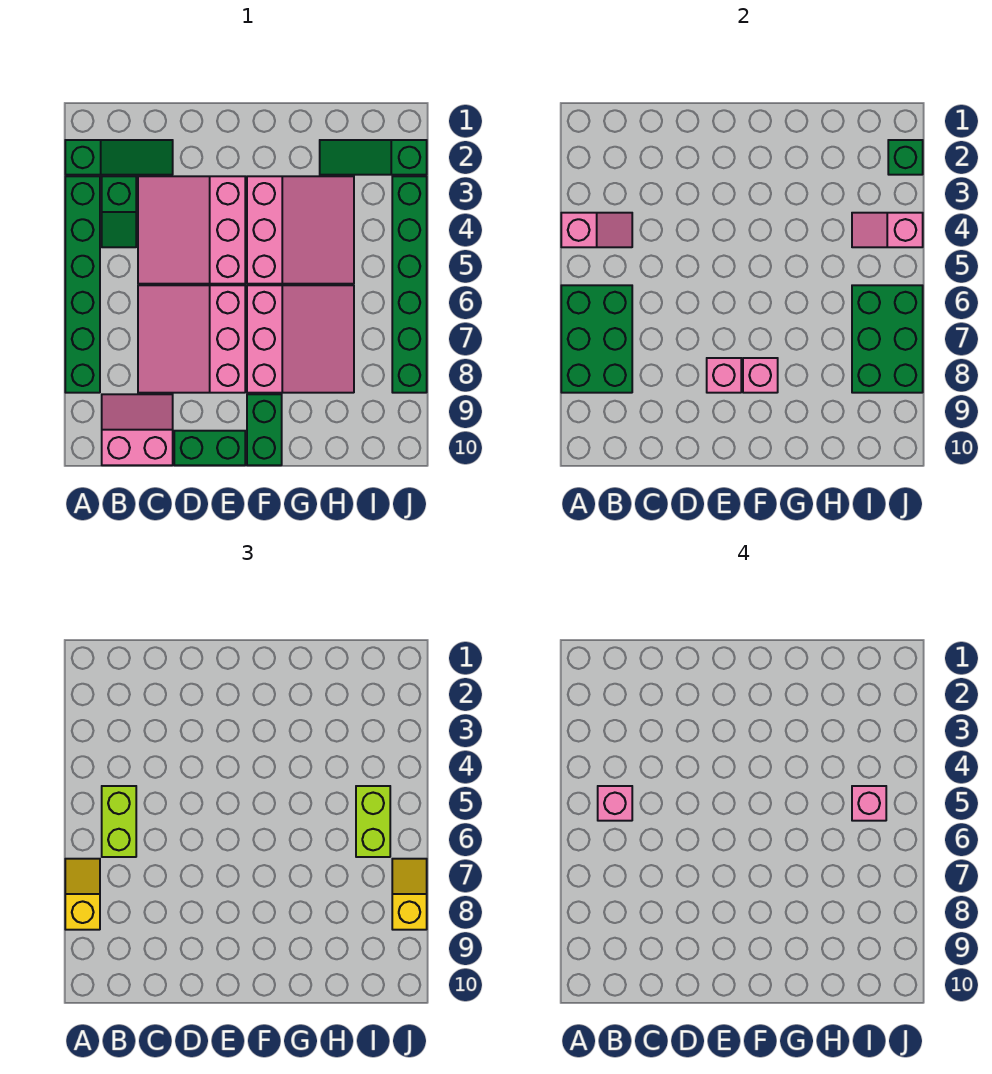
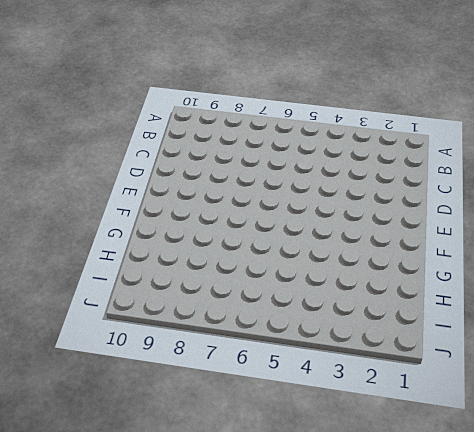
none -> green 1x3 slope [65,140,173,175]
none -> green 1x6 brick [65,176,100,393]
none -> green 1x2 slope [102,176,136,247]

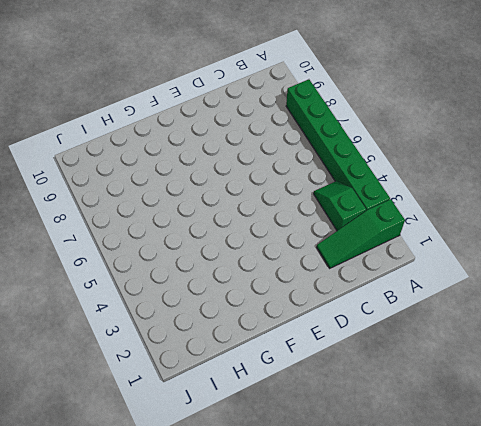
none -> pink 2x2 slope [102,394,173,465]
none -> pink 3x3 slope [138,176,245,284]
none -> pink 3x3 slope [138,285,245,393]

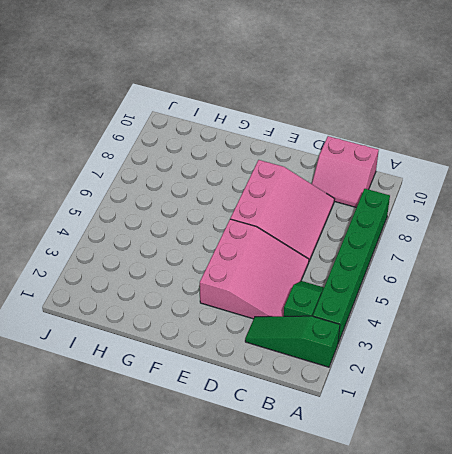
none -> green 1x2 brick [174,431,245,465]
none -> pink 3x3 slope [247,176,354,284]
none -> pink 3x3 slope [247,285,354,393]

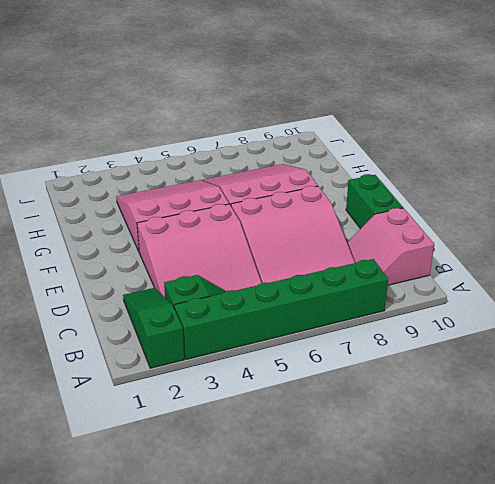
none -> green 1x2 brick [247,394,282,465]
none -> green 1x3 slope [320,140,427,175]
none -> green 1x6 brick [392,176,427,393]

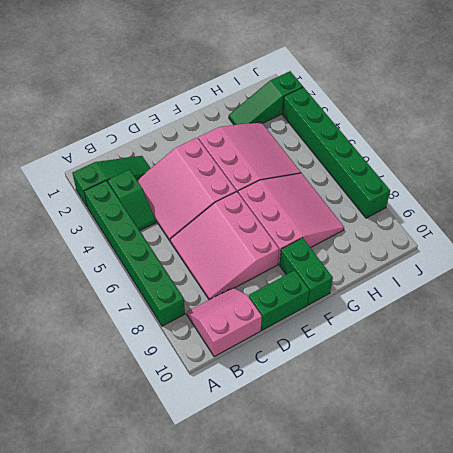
none -> pink 1x2 slope [561,213,632,247]
none -> green 2x3 brick [561,285,632,393]
none -> pink 1x1 brick [707,358,741,393]

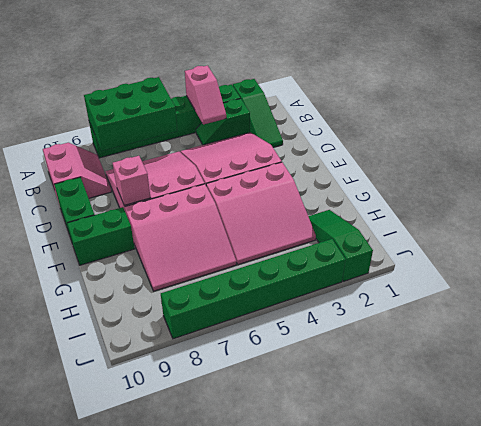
none -> pink 1x1 brick [743,358,778,393]
none -> pink 1x2 slope [852,213,923,247]
none -> green 2x3 brick [852,285,923,393]

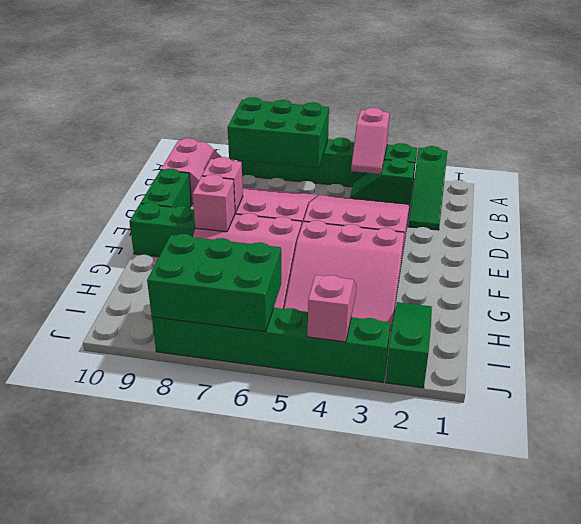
none -> green 1x1 brick [888,140,923,175]
none -> yellow 1x2 slope [65,859,100,930]
none -> lime 1x2 brick [102,786,136,857]

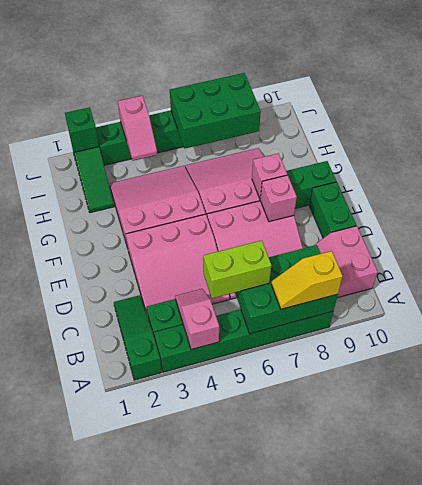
none -> lime 1x2 brick [356,786,390,857]
none -> yellow 1x2 slope [392,859,427,930]
none -> pink 1x1 brick [598,786,632,821]

